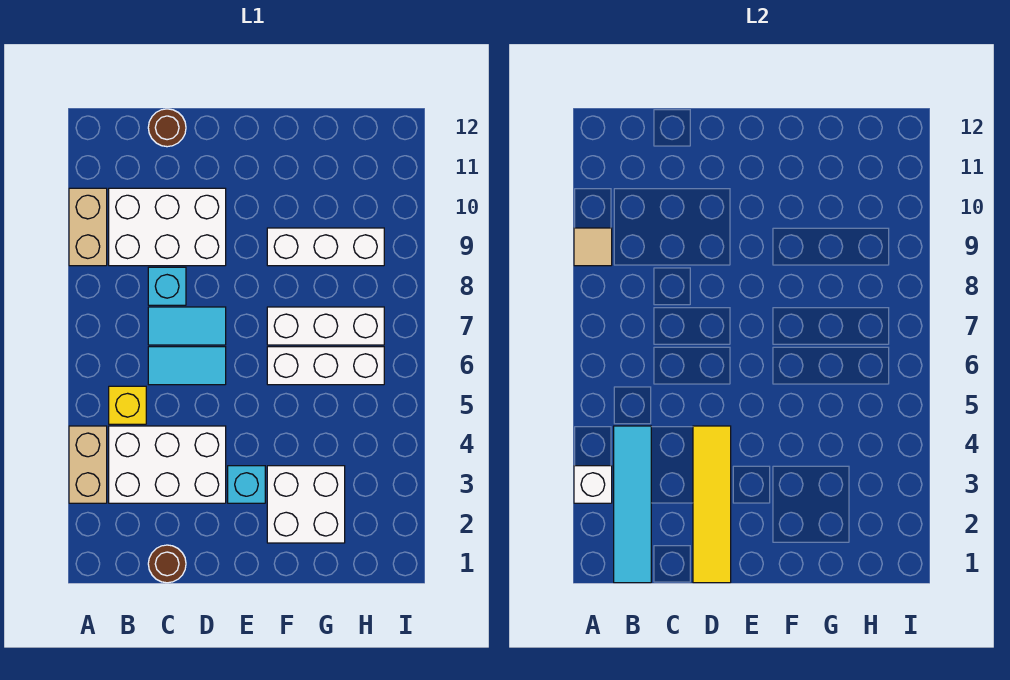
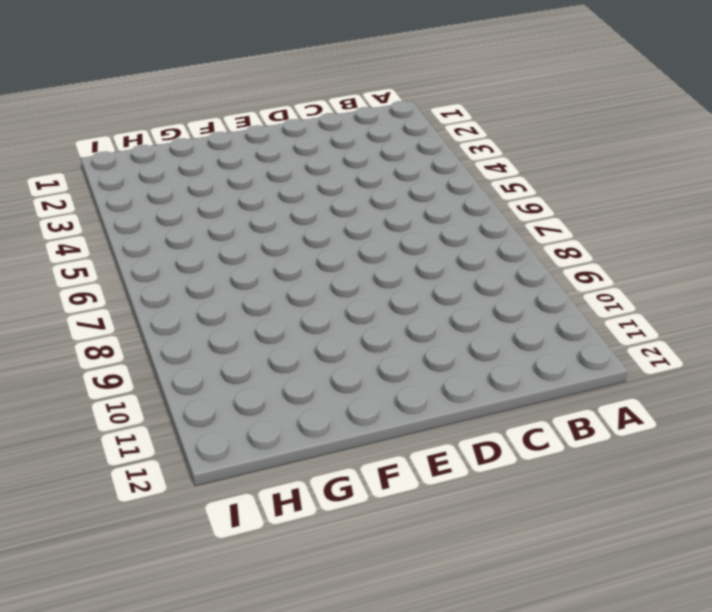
none -> tan 1x2 brick [69,426,107,503]
none -> tan 1x2 brick [69,188,107,266]
none -> white 2x3 brick [109,426,226,503]

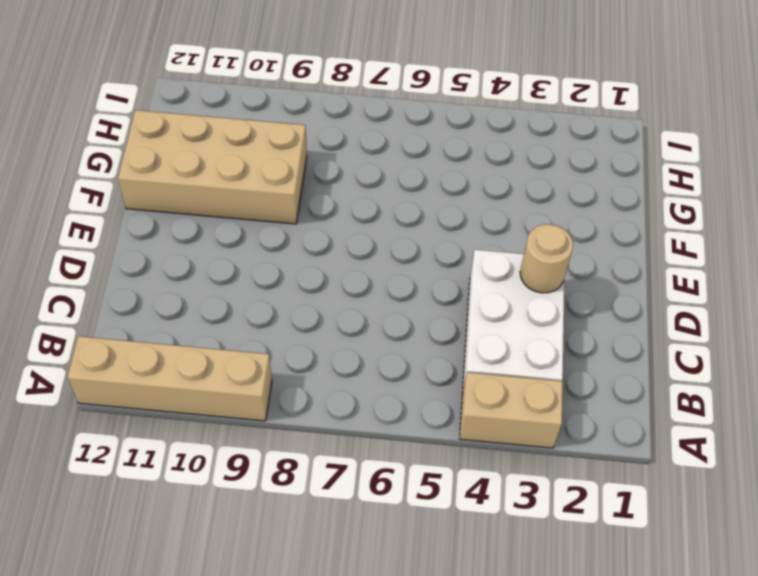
tan 1x4 brick [68,336,272,421] -> tan 1x2 brick [69,188,107,266]
tan 1x1 round brick [520,224,573,293] -> yellow 1x4 tile [693,426,731,583]
tan 2x4 brick [118,110,307,224] -> white 1x3 brick [267,228,384,266]
none -> yellow 1x1 brick [109,386,146,424]
none -> white 2x3 brick [109,188,226,266]
none -> brown 1x1 round brick [148,545,186,583]

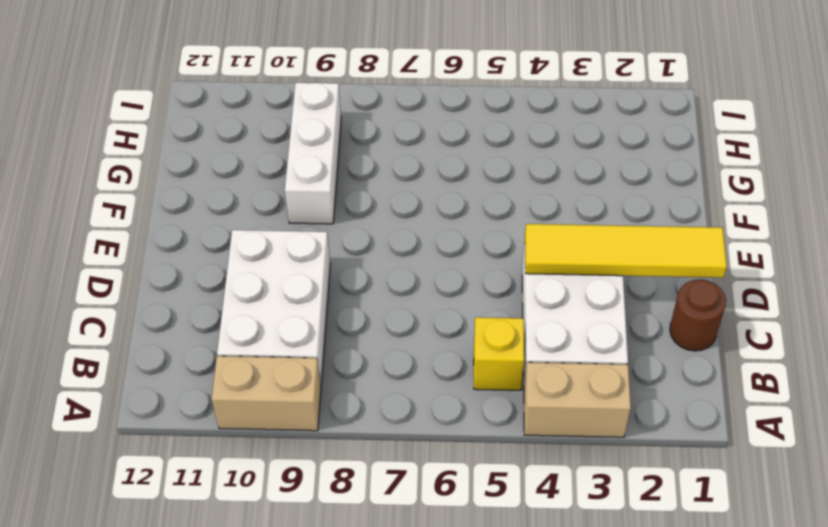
none -> cyan 1x2 tile [148,347,226,385]
none -> cyan 1x2 tile [148,307,226,345]
none -> cyan 1x1 brick [148,267,186,305]

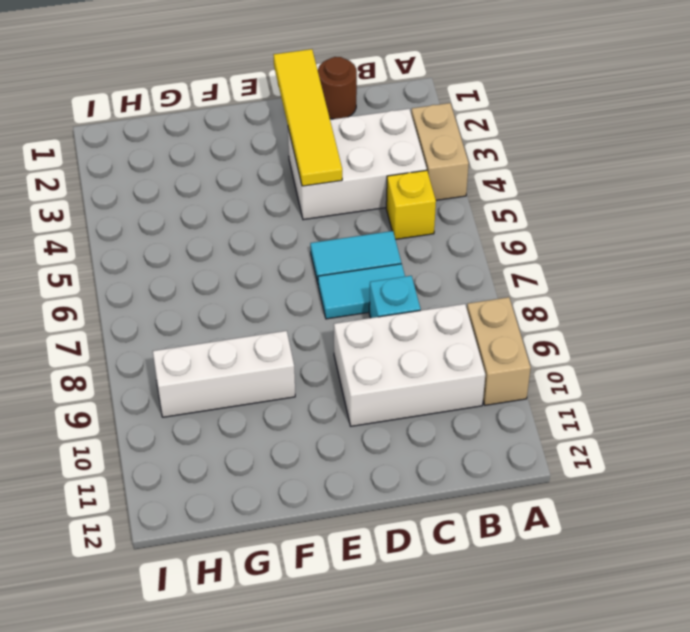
none -> brown 1x1 round brick [148,109,186,147]
none -> cyan 1x1 brick [228,466,265,503]
none -> white 2x2 brick [267,466,345,543]

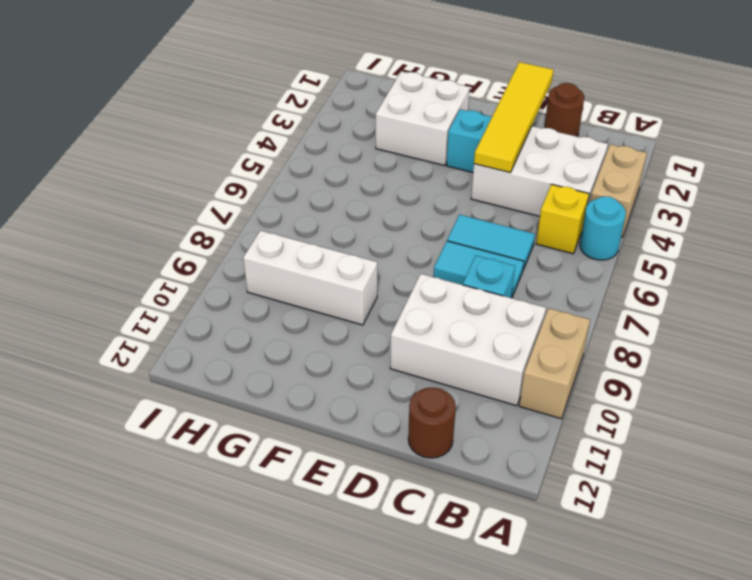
cyan 1x1 round brick [580,196,626,260] -> none
none -> white 1x3 brick [267,347,384,385]
none -> white 1x3 brick [267,307,384,345]
none -> white 1x1 brick [574,466,612,503]

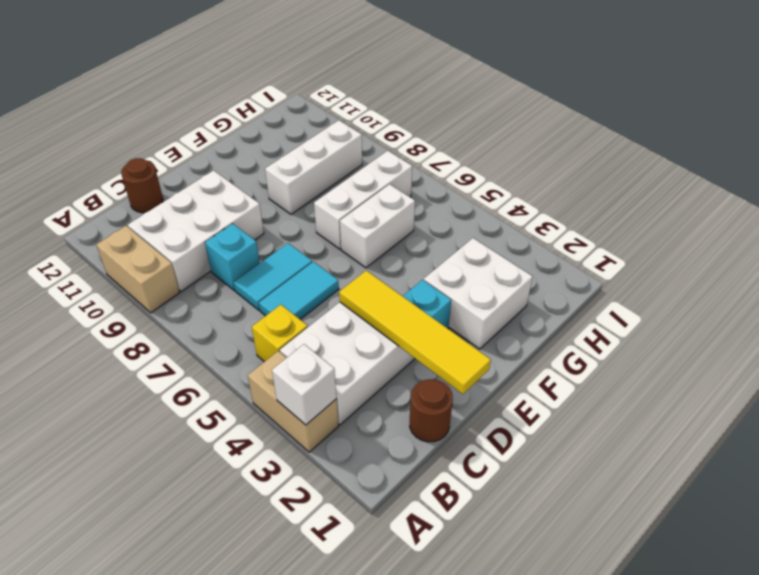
white 1x2 brick [340,184,415,268] -> white 1x3 brick [267,347,384,385]
none -> tan 1x1 tile [574,228,612,266]
none -> cyan 1x4 tile [614,426,651,583]

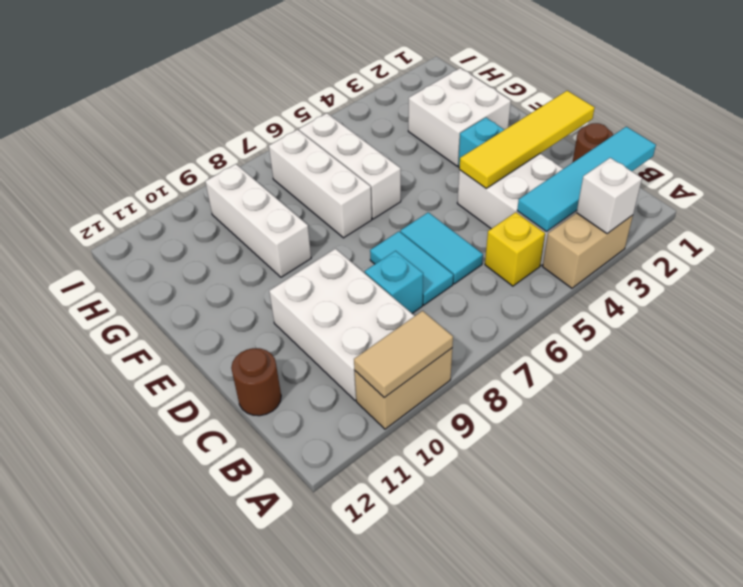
tan 1x2 tile [354,311,453,398] -> tan 1x1 tile [574,228,612,266]

